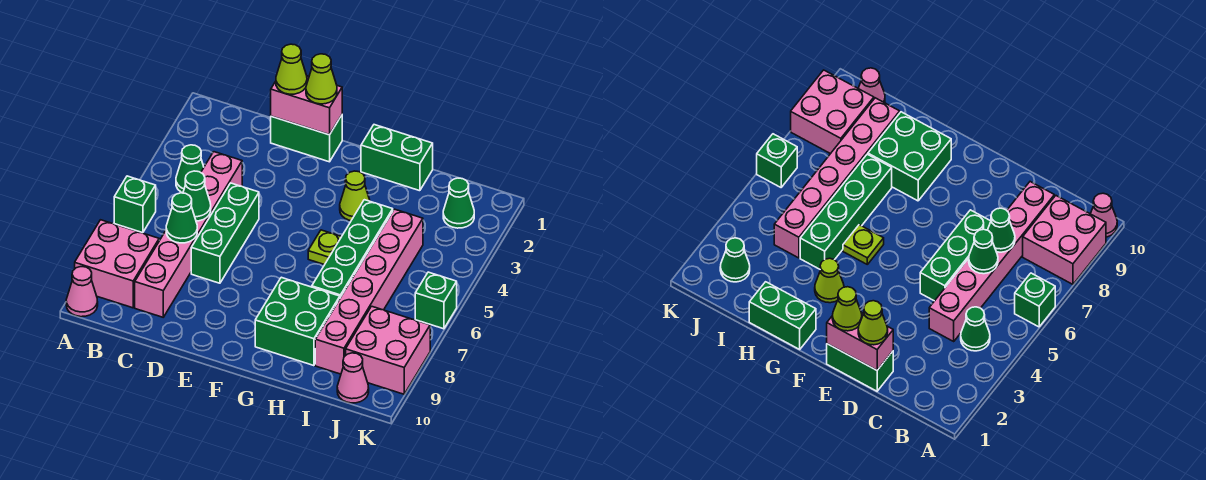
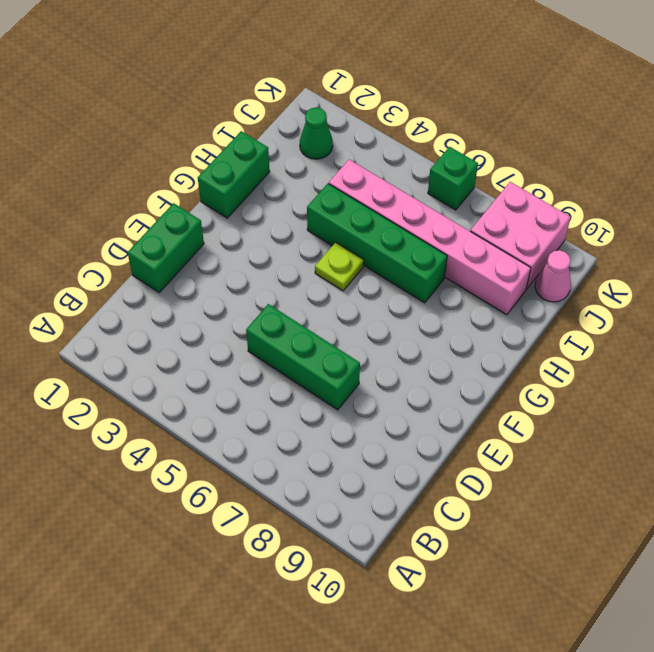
none -> green 1x1 brick [114,176,156,233]
none -> pink 2x2 brick [75,220,159,308]
none -> pink 1x1 cone [66,267,98,317]

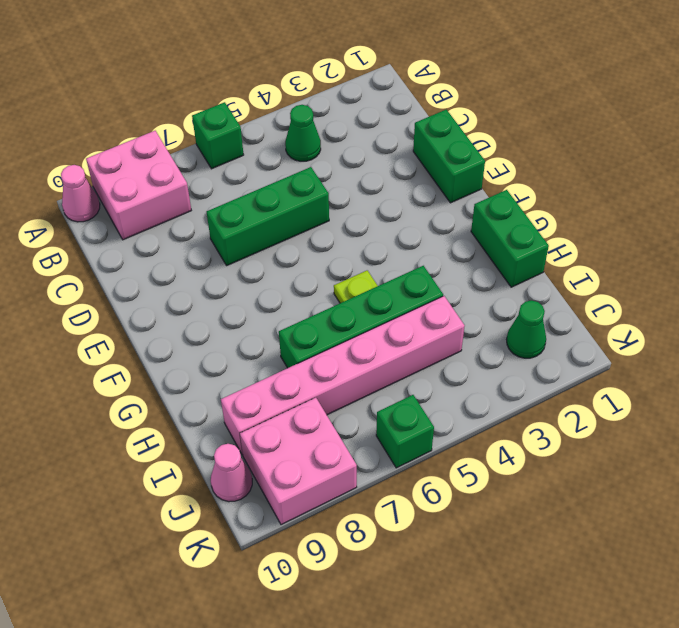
none -> pink 1x6 brick [135,152,242,317]
none -> lime 1x1 cone [340,171,370,221]
none -> green 2x2 brick [255,277,340,366]

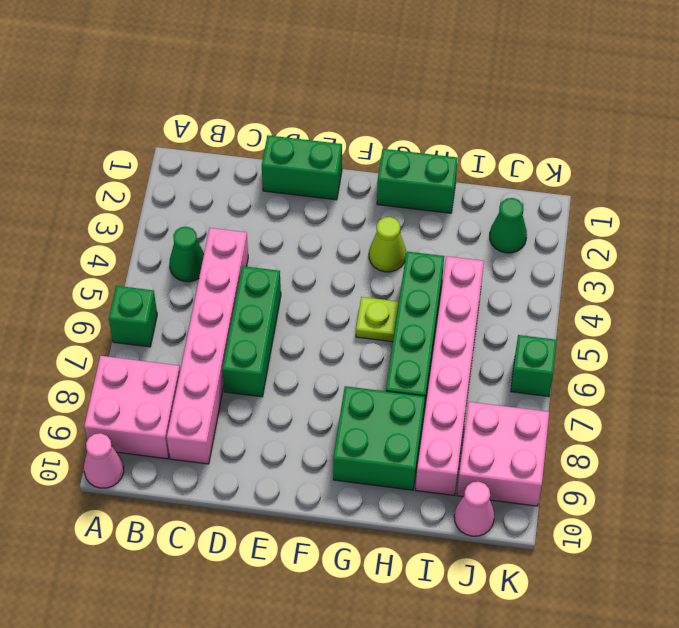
none -> green 1x1 cone [183,171,211,221]
none -> green 1x1 cone [166,193,197,243]
none -> pink 1x2 brick [271,76,342,135]

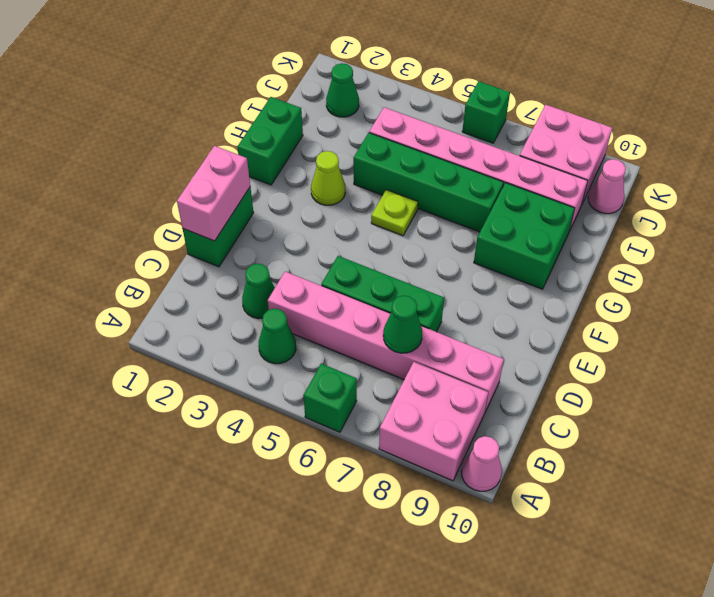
green 1x1 cone [242,264,275,319] -> green 1x1 cone moved to [183,171,211,221]
none -> lime 1x1 cone [276,44,307,94]
none -> lime 1x1 cone [306,54,337,104]

